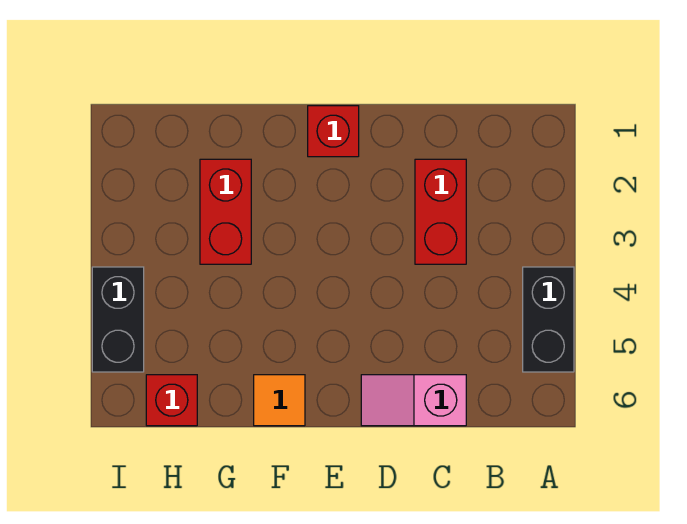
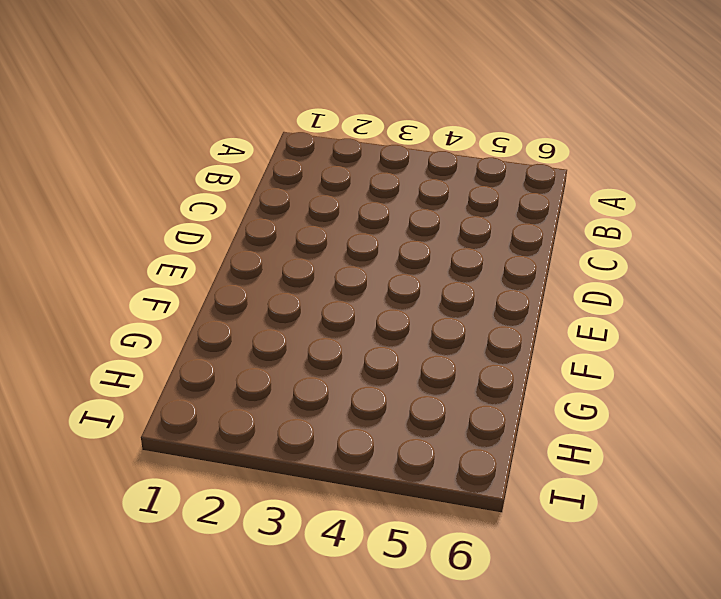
none -> black 1x2 brick [523,267,574,372]
none -> red 1x2 brick [415,159,466,264]

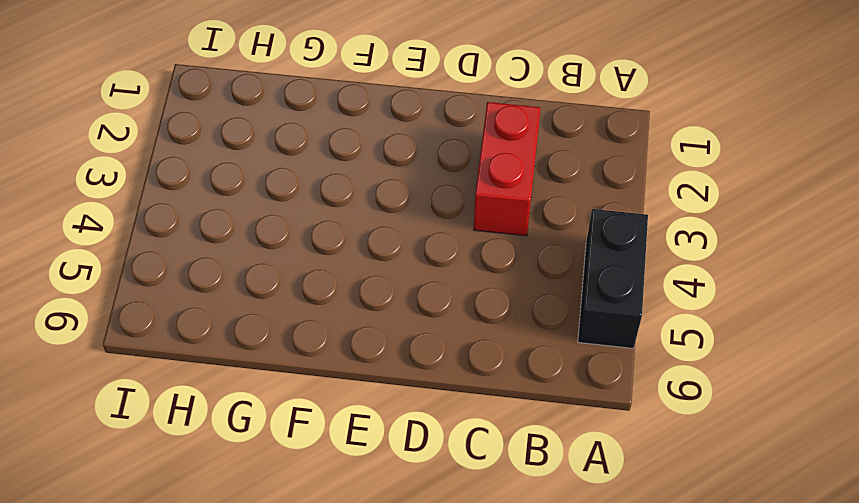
none -> pink 1x2 slope [361,375,466,426]
none -> red 1x1 brick [308,106,359,157]

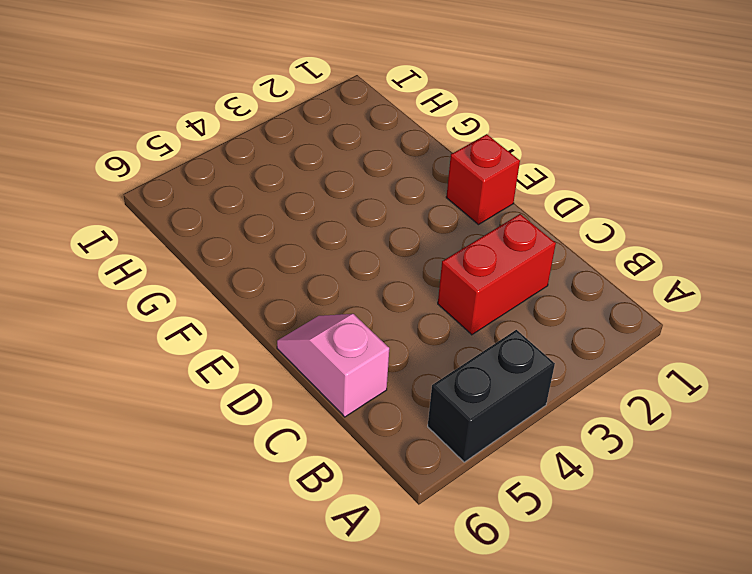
none -> orange 1x1 tile [254,375,305,426]
none -> red 1x2 brick [200,159,251,264]

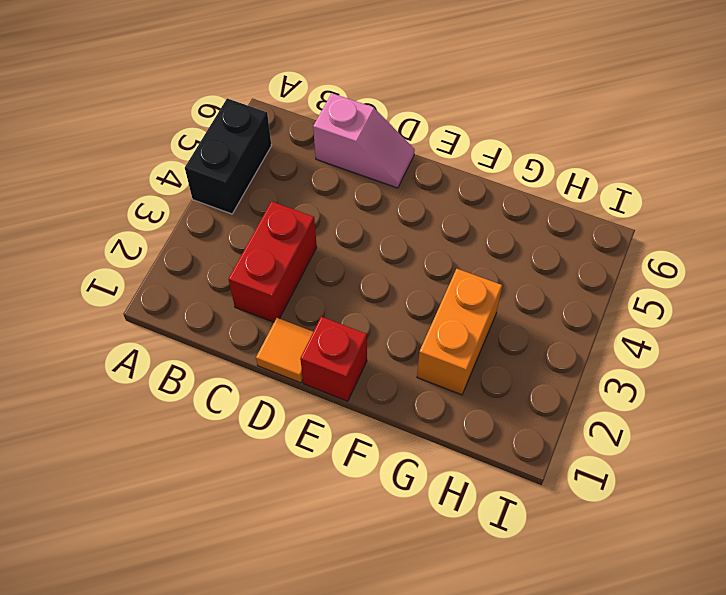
orange 1x1 tile [256,318,313,383] -> orange 1x1 tile moved to [254,375,305,426]
orange 1x2 brick [417,269,502,395] -> red 1x2 brick [200,159,251,264]
none -> red 1x1 brick [146,375,197,426]
none -> black 1x2 brick [92,267,144,372]

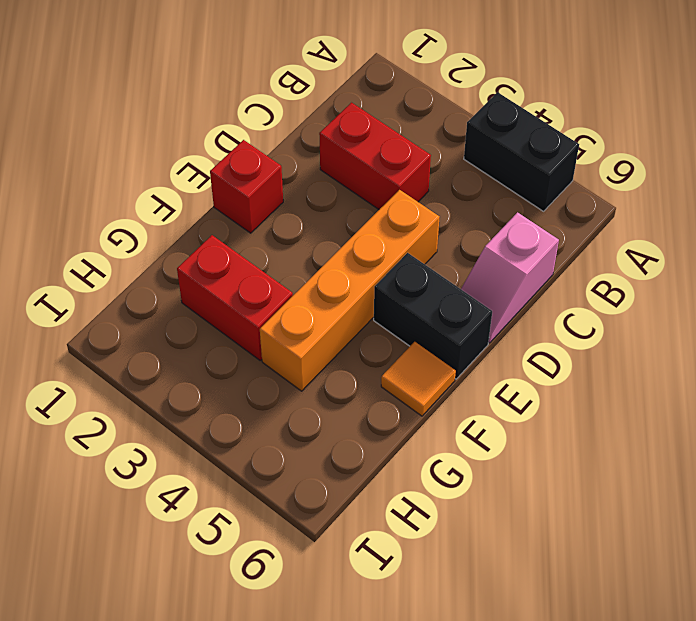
orange 1x4 brick [260,190,439,391] -> none
black 1x2 brick [374,253,492,379] -> black 1x2 brick moved to [92,267,144,372]
none -> red 1x1 brick [146,375,197,426]

